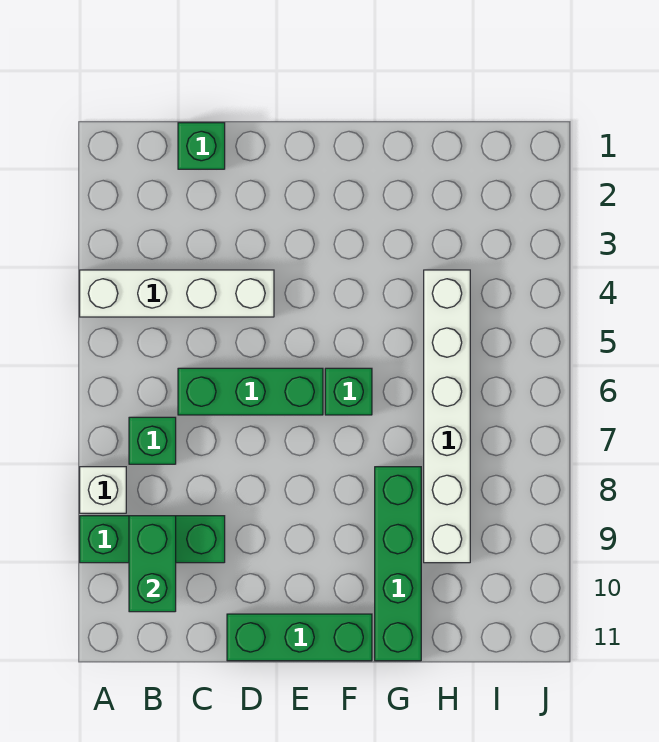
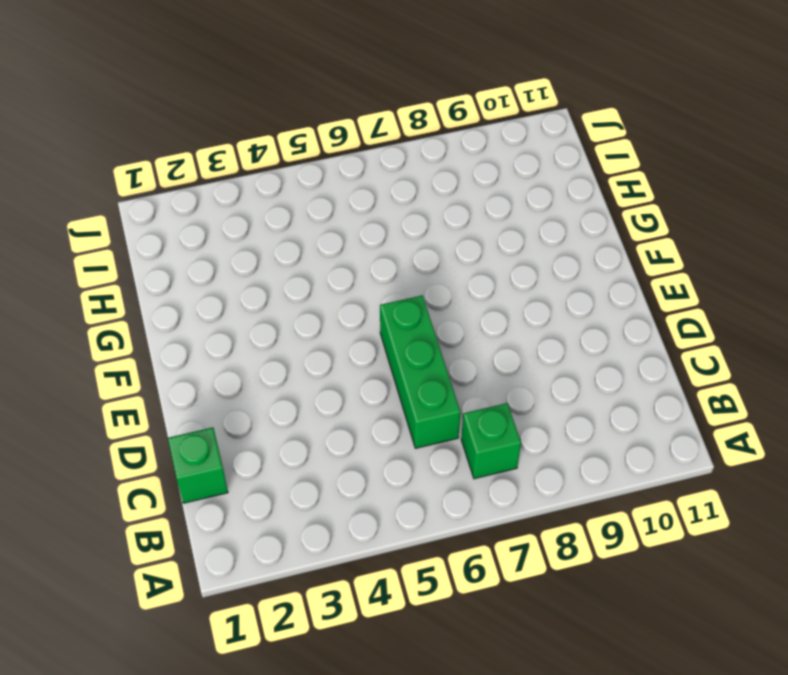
none -> white 1x4 brick [80,270,274,317]
none -> white 1x1 brick [80,467,126,513]

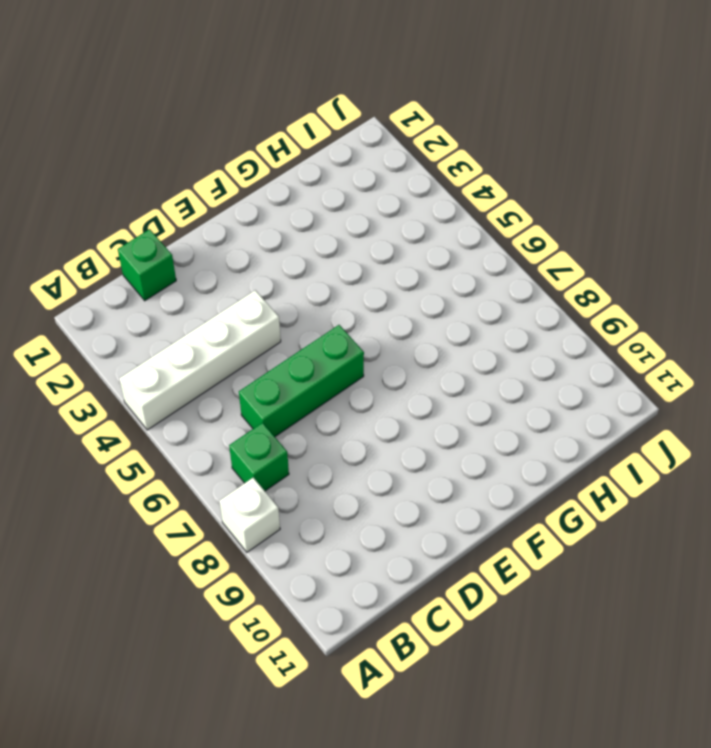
none -> green 1x3 brick [80,516,225,563]
none -> green 1x3 brick [227,614,372,661]

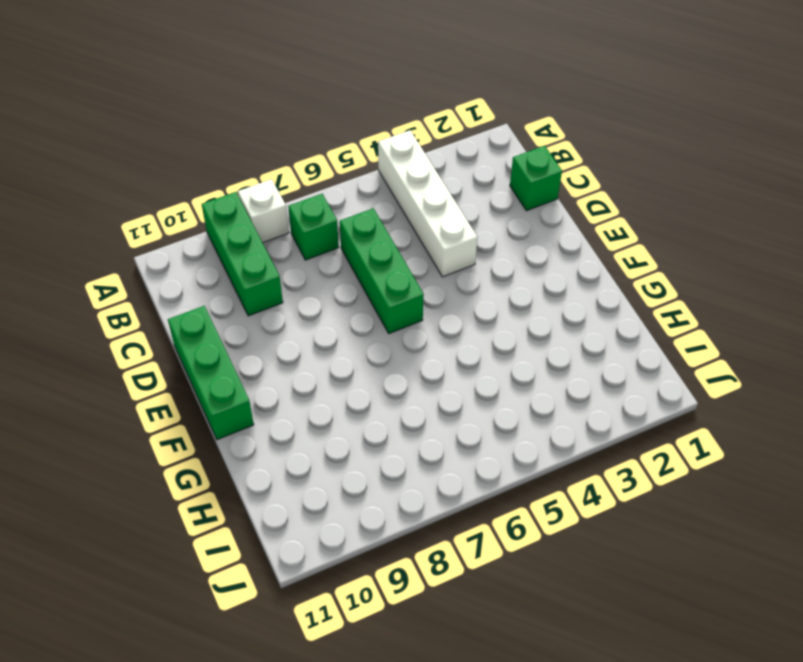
none -> green 1x1 brick [325,368,372,415]
none -> green 1x4 brick [375,467,421,661]

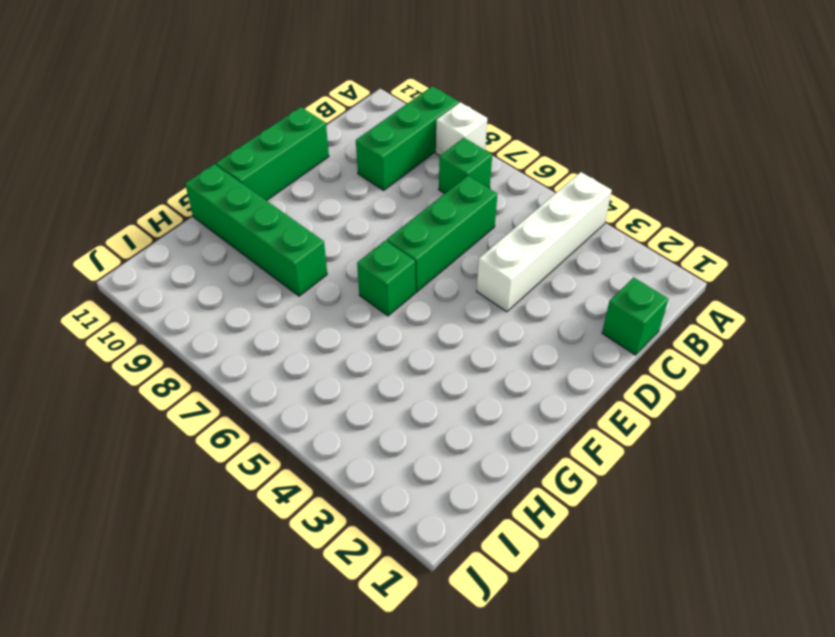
none -> white 1x6 brick [424,270,470,563]
none -> green 1x2 brick [129,516,176,612]

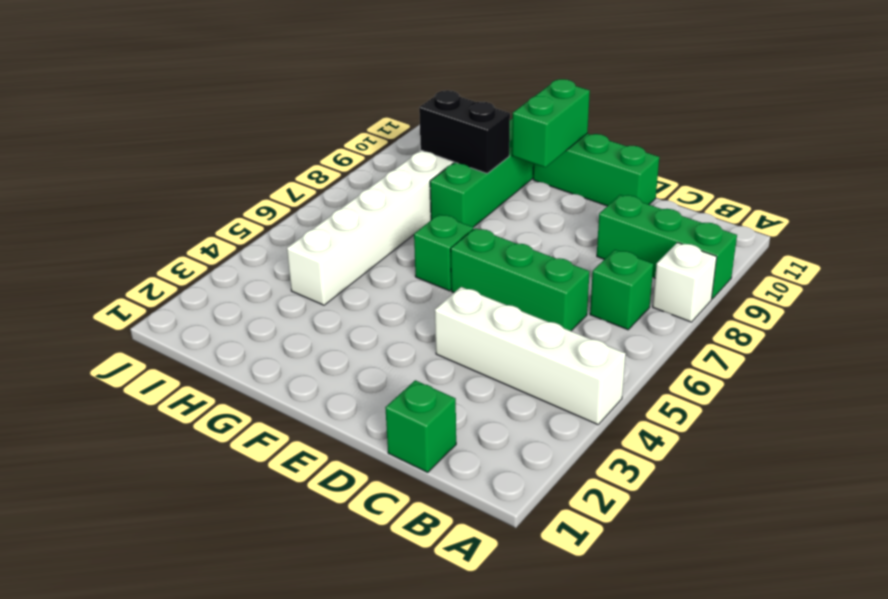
green 1x2 brick [512,79,590,167] -> green 1x2 brick moved to [129,516,176,612]
black 1x2 brick [419,90,510,174] -> none

